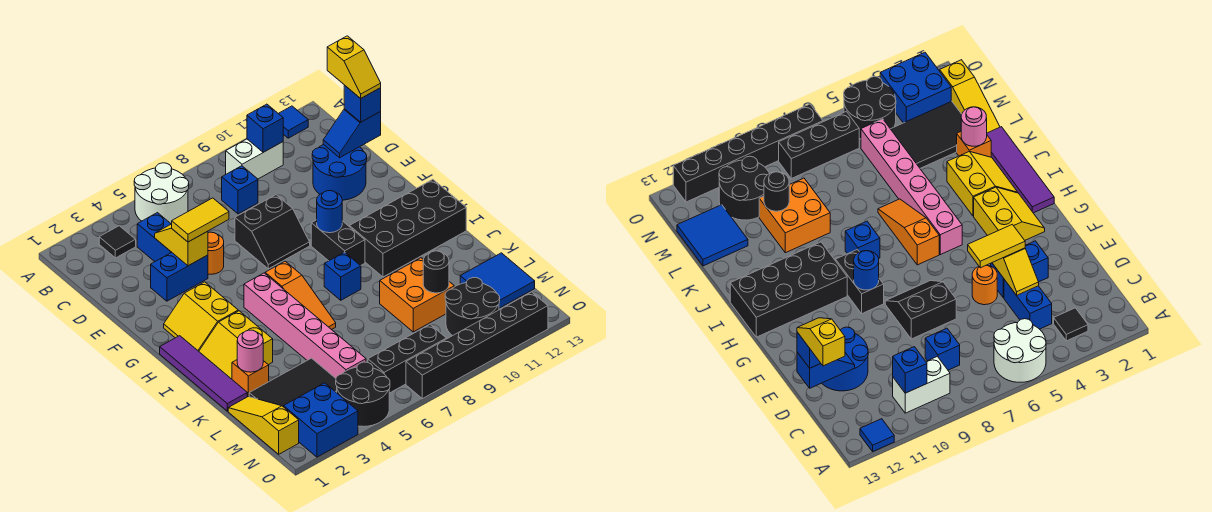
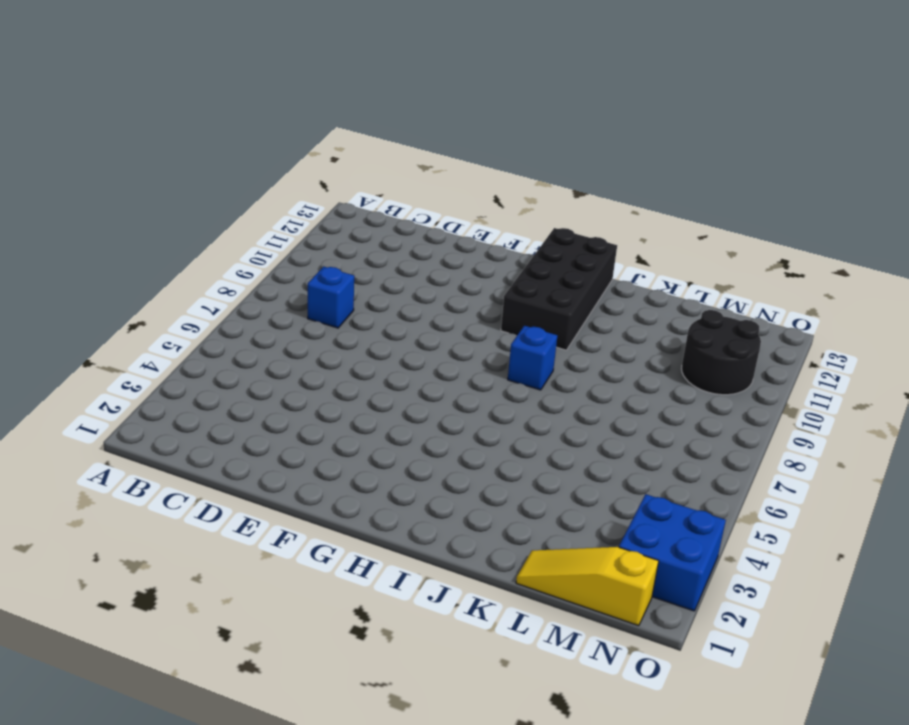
none -> white 2x2 round brick [134,163,189,224]
none -> blue 1x1 tile [279,106,308,138]
none -> black 1x1 tile [99,226,136,258]
none -> white 1x2 brick [226,139,283,179]

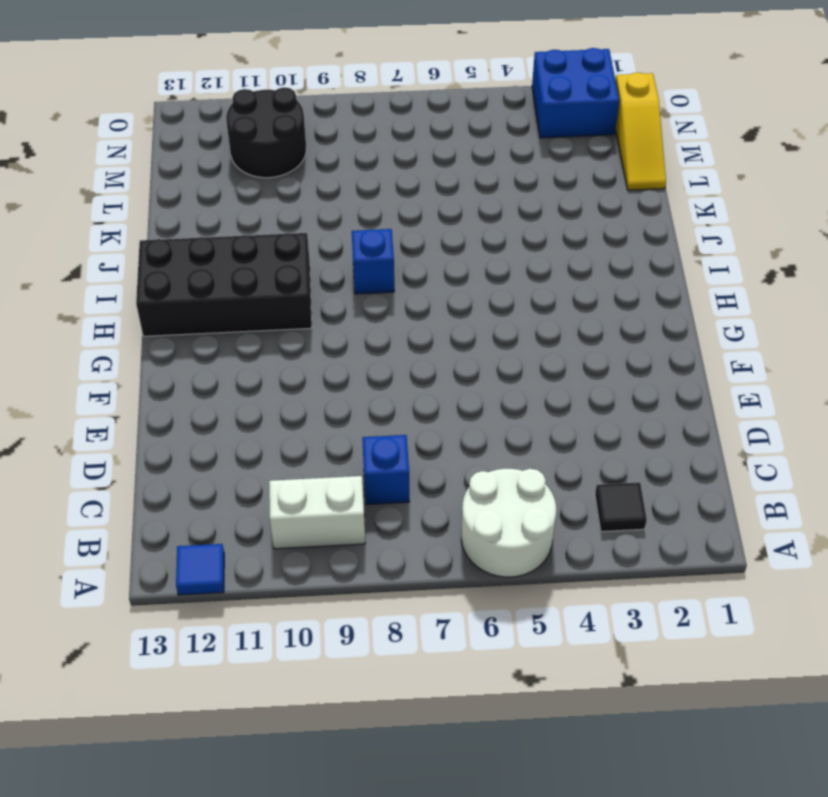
none -> blue 1x2 brick [137,213,172,262]
none -> blue 2x2 round brick [312,144,367,200]
none -> blue 1x2 brick [151,253,208,301]
none -> orange 1x1 round brick [208,232,224,274]

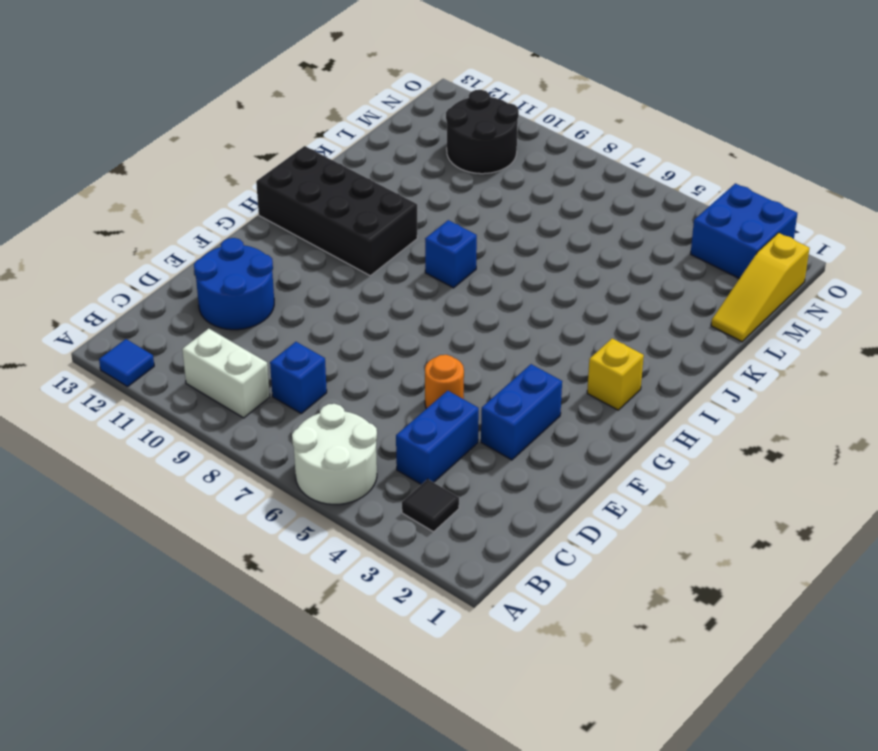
blue 1x2 brick [481,364,562,460] -> blue 1x2 brick turned to [151,253,208,301]
yellow 1x1 brick [587,338,644,410] -> yellow 2x2 slope [164,282,238,351]
none -> black 2x2 slope [235,195,310,269]
none -> black 1x2 brick [311,220,365,266]
none -> purple 1x4 tile [160,336,247,411]
none -> pink 1x6 brick [244,273,366,378]

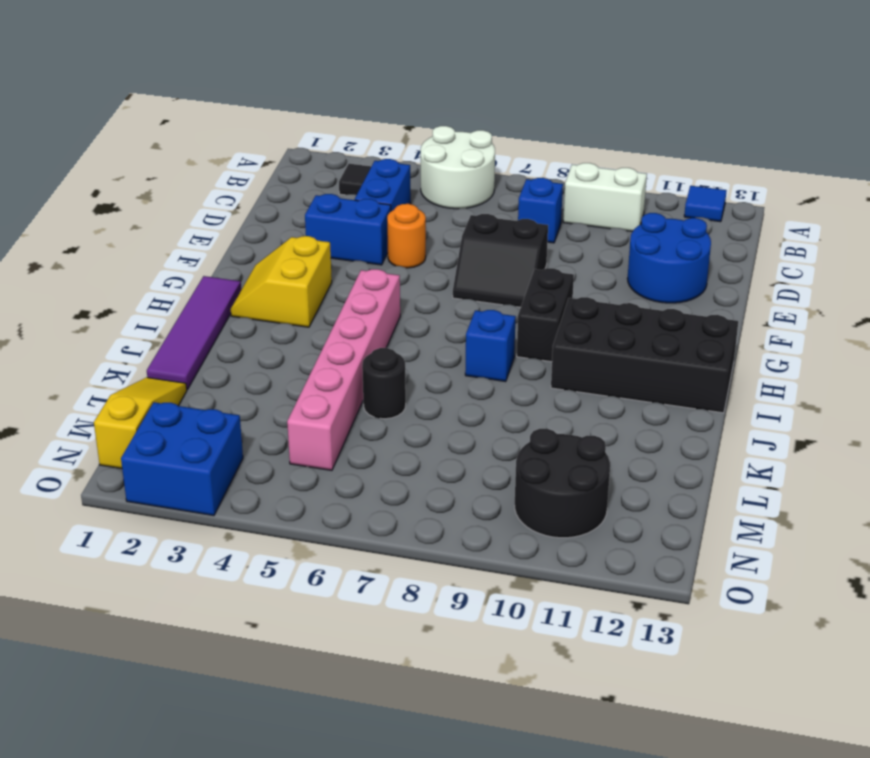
black 1x1 round brick [362,348,406,419] -> black 1x1 round brick moved to [423,251,449,293]
none -> orange 1x3 slope [265,261,336,330]
none -> yellow 2x2 slope [199,311,273,379]
none -> orange 1x1 brick [232,360,269,397]
none -> orange 2x2 brick [380,258,454,332]

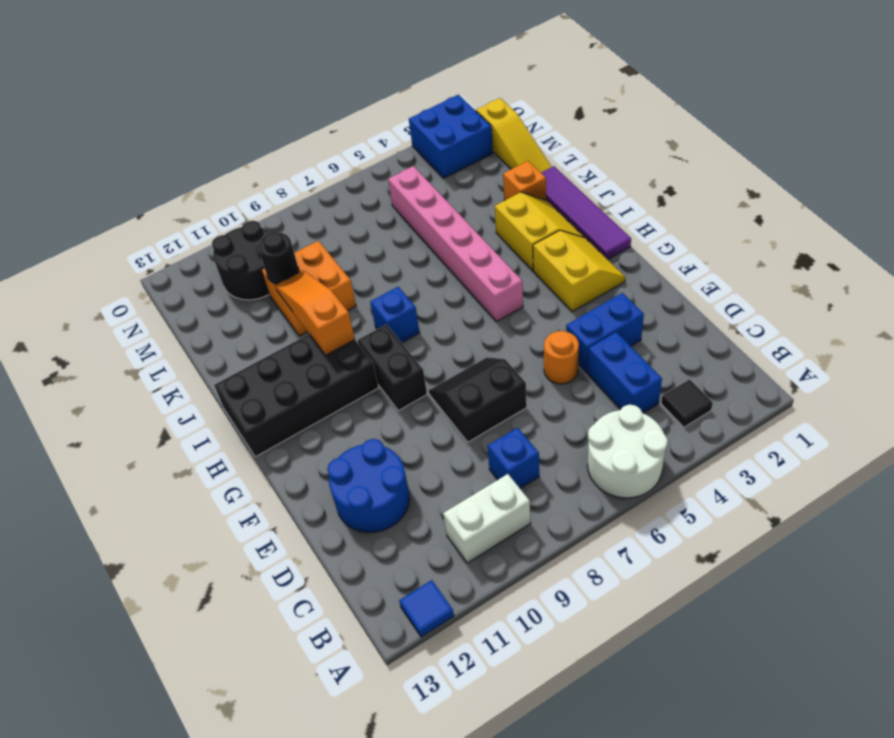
orange 1x3 slope [275,271,355,355] -> orange 1x3 slope moved to [265,261,336,330]
none -> black 2x3 tile [249,358,337,406]
none -> blue 2x2 tile [460,253,535,308]
none -> black 2x2 round brick [336,362,390,427]
none -> black 1x3 brick [368,325,446,393]

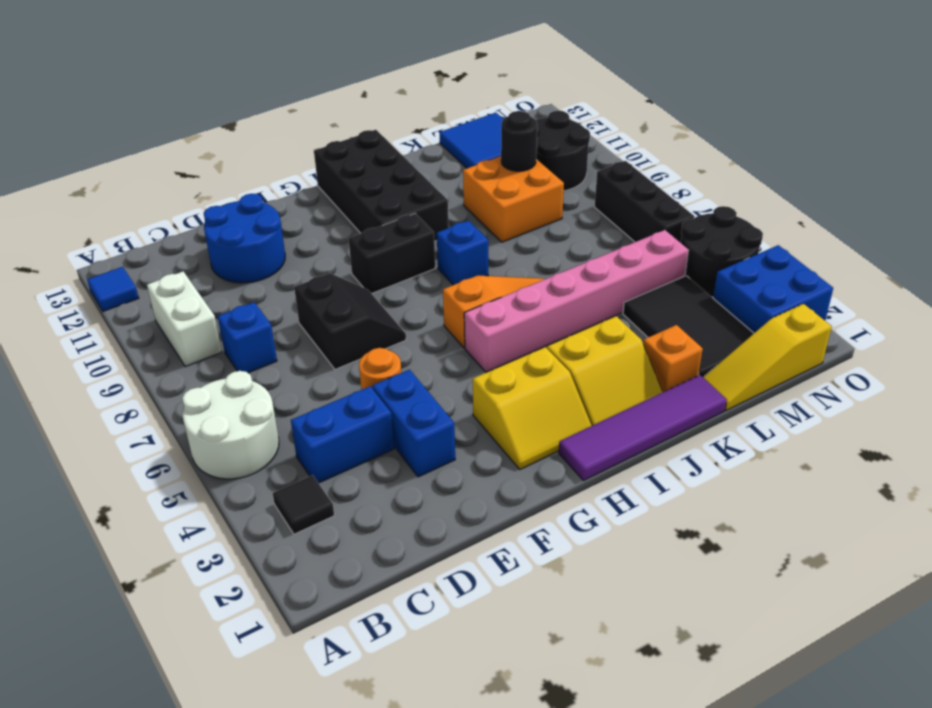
none -> black 1x6 brick [406,292,548,399]
none -> blue 1x1 brick [247,104,283,152]
none -> yellow 1x2 slope [155,224,208,266]
none -> blue 1x2 slope [323,109,381,158]

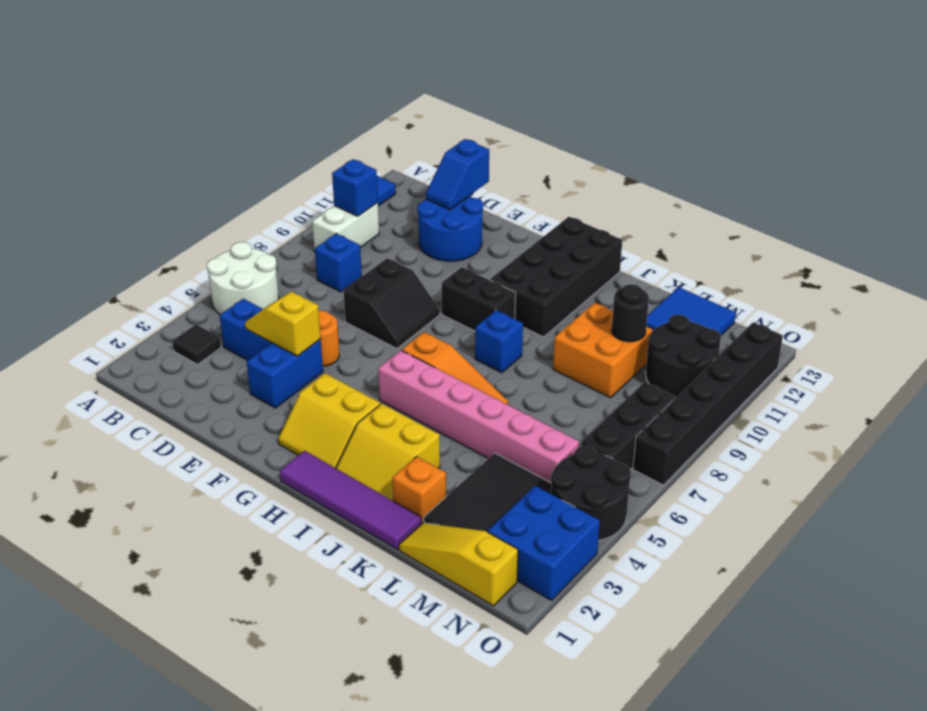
none -> blue 1x1 round brick [317,191,342,233]
none -> pink 1x1 round brick [237,330,263,372]
none -> blue 1x1 brick [344,85,381,122]
none -> yellow 1x2 tile [172,198,229,242]

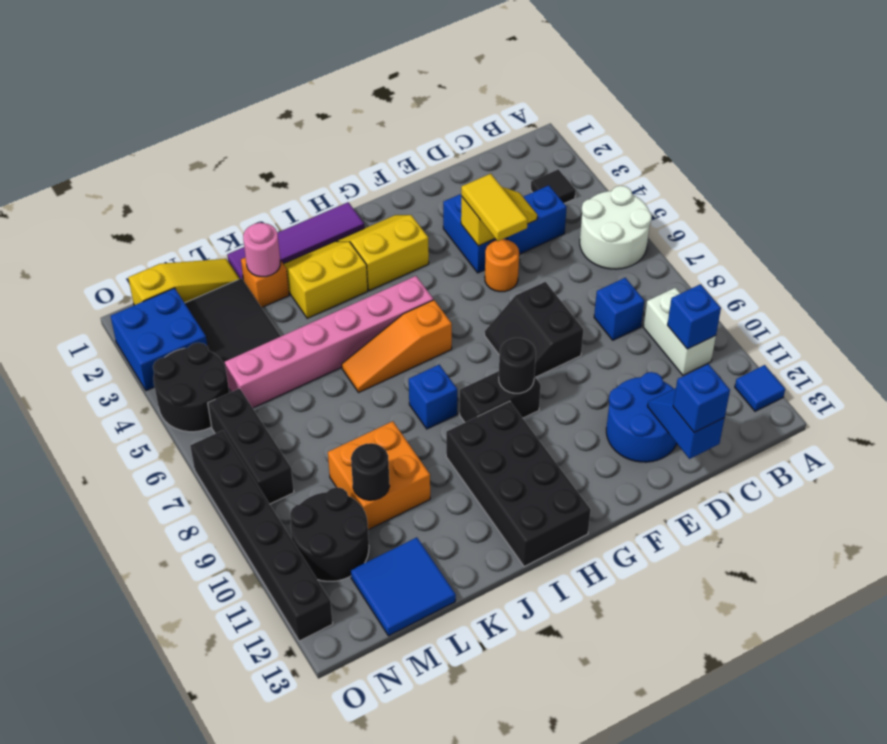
black 1x1 round brick [499,338,536,393] -> blue 1x1 round brick [317,191,342,233]
none -> yellow 1x2 slope [327,36,381,98]

